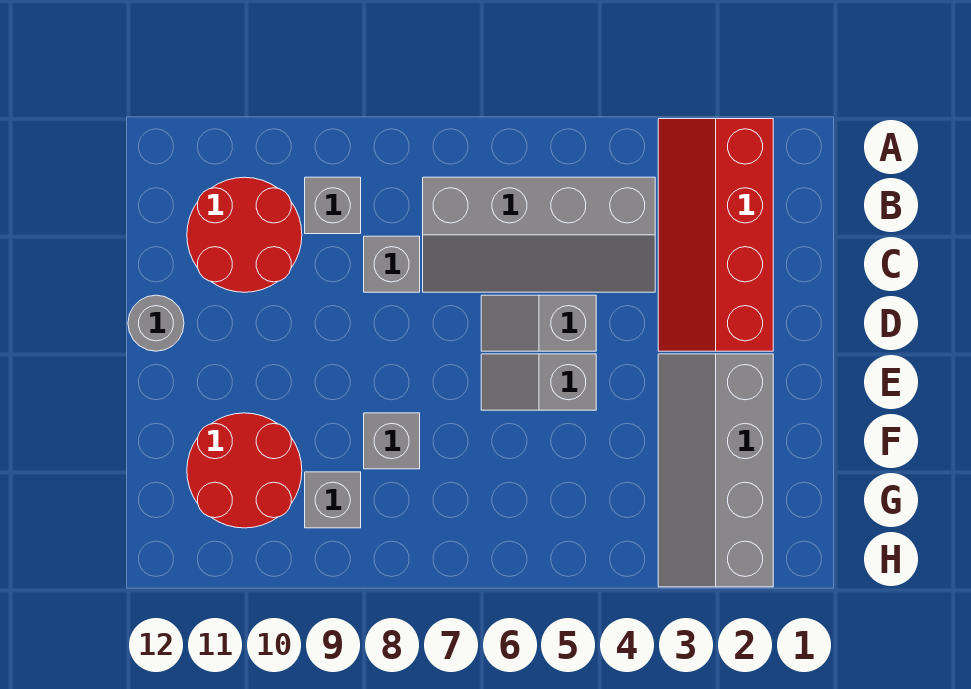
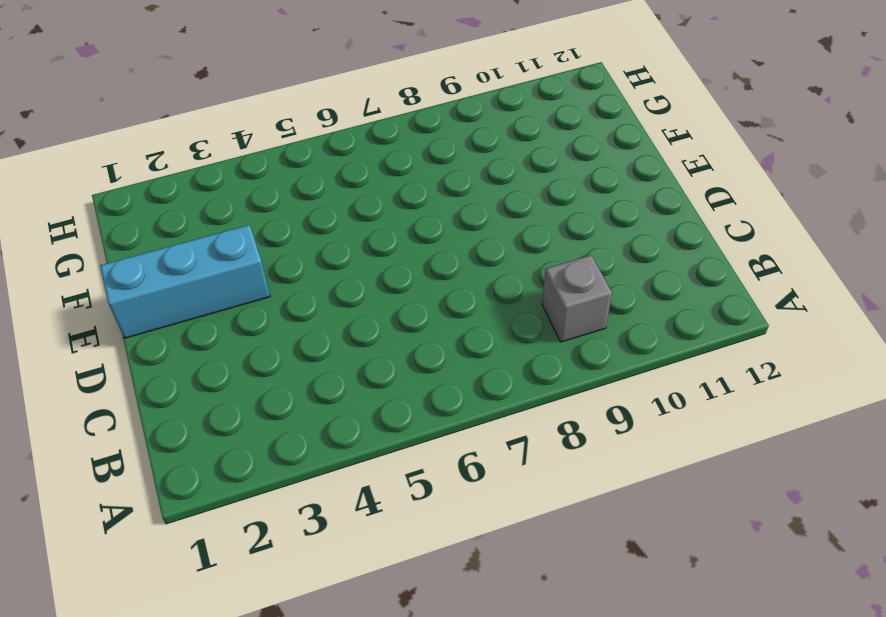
cyan 1x3 brick [100,225,270,338] -> grey 2x4 slope [658,354,773,587]
none -> red 2x4 slope [658,119,773,351]
none -> grey 2x4 slope [423,177,655,292]
none -> red 2x2 round brick [187,177,302,292]

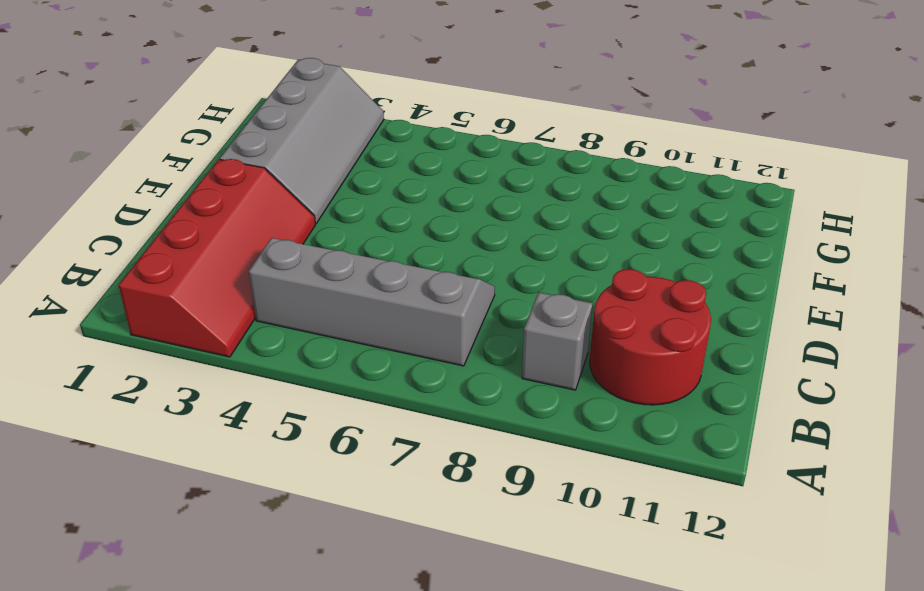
none -> grey 1x1 brick [364,236,420,292]
none -> grey 1x2 slope [481,295,596,351]
none -> grey 1x1 round brick [128,295,184,351]

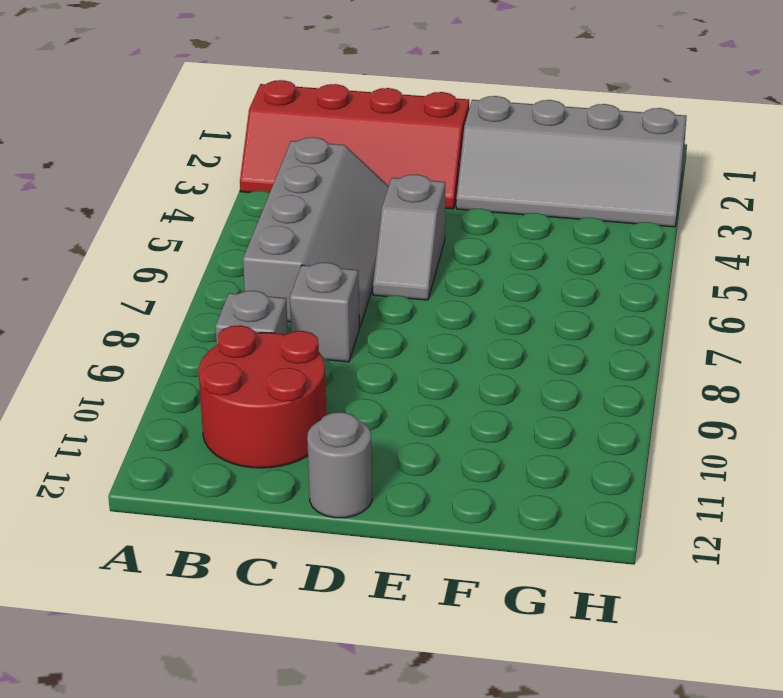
none -> grey 1x2 slope [481,354,596,410]
none -> grey 1x1 brick [364,413,420,469]
none -> red 2x2 round brick [187,413,302,528]

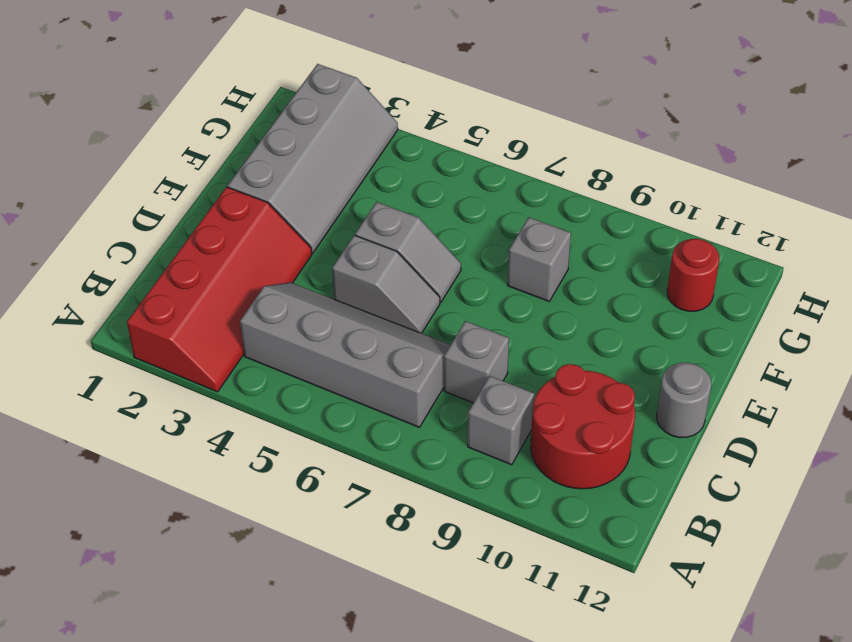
red 1x1 round brick [667,239,719,311] -> red 2x2 round brick [187,413,302,528]
none -> grey 1x1 brick [305,472,361,528]

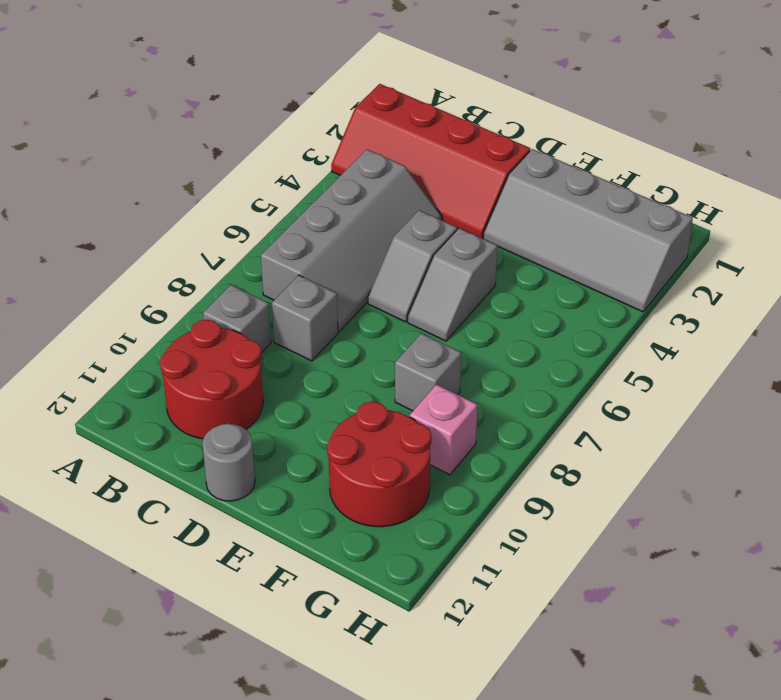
pink 1x1 brick [410,385,477,475] -> grey 1x1 brick [305,472,361,528]

